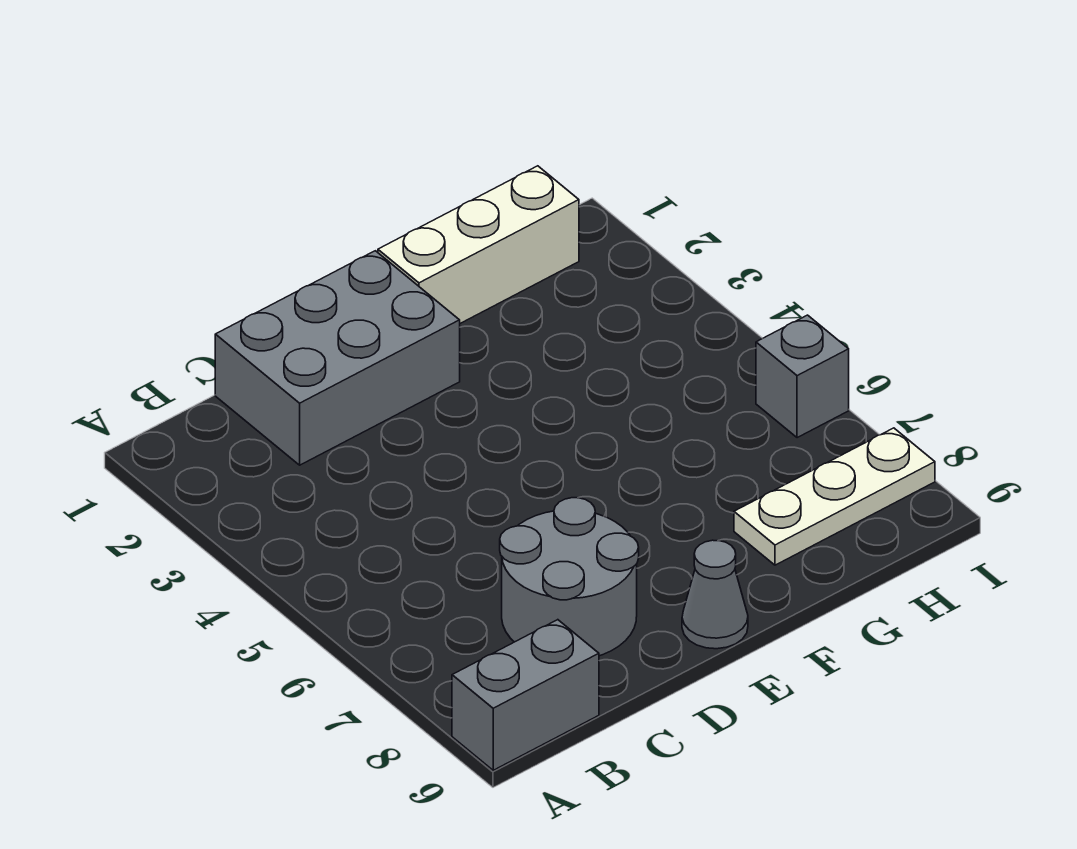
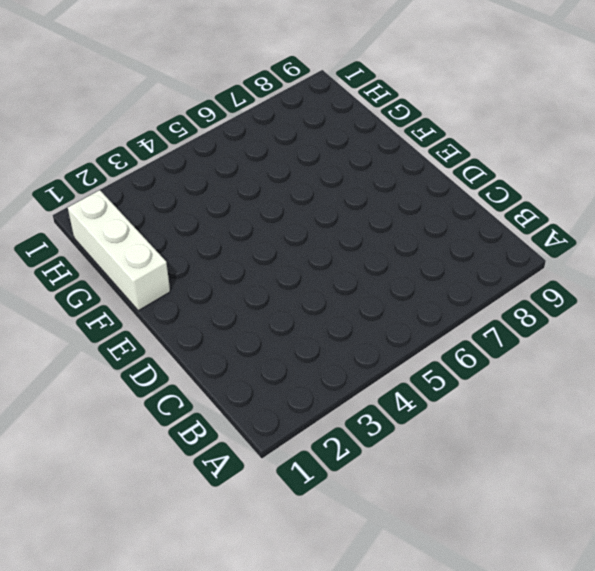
none -> grey 1x2 brick [452,620,599,770]
none -> grey 2x3 brick [215,251,460,465]

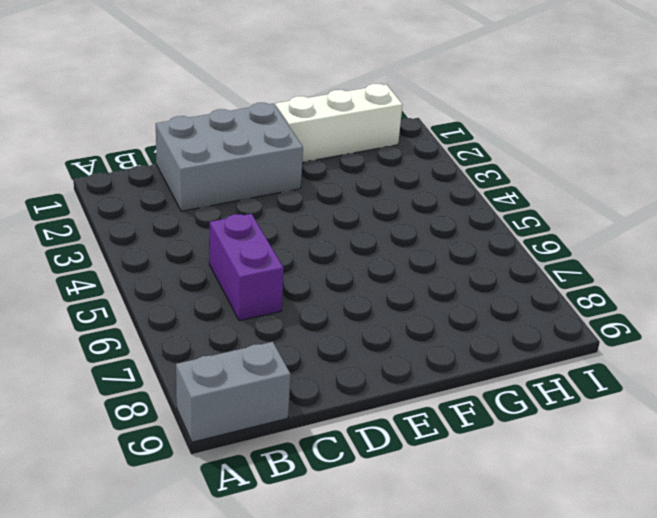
purple 1x2 brick [209,214,284,321] -> none
none -> grey 2x2 round brick [500,498,639,656]
none -> grey 1x1 cone [682,540,748,649]

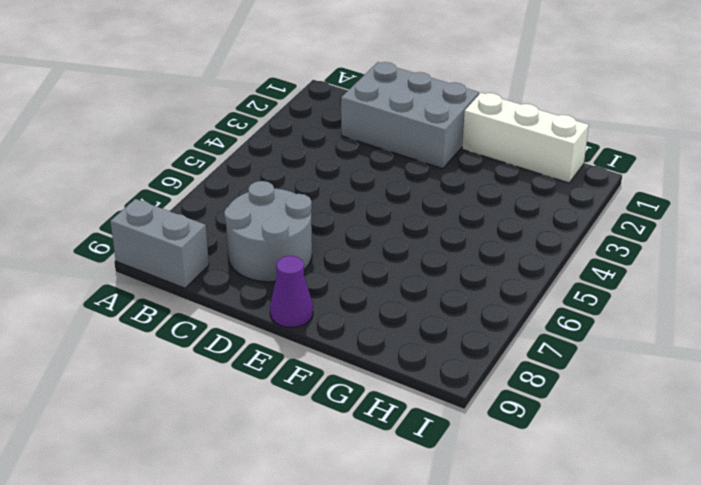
purple 1x1 cone [270,256,313,327] -> grey 1x1 cone [682,540,748,649]
none -> white 1x3 plate [734,428,935,565]
none -> grey 1x1 brick [756,315,849,438]

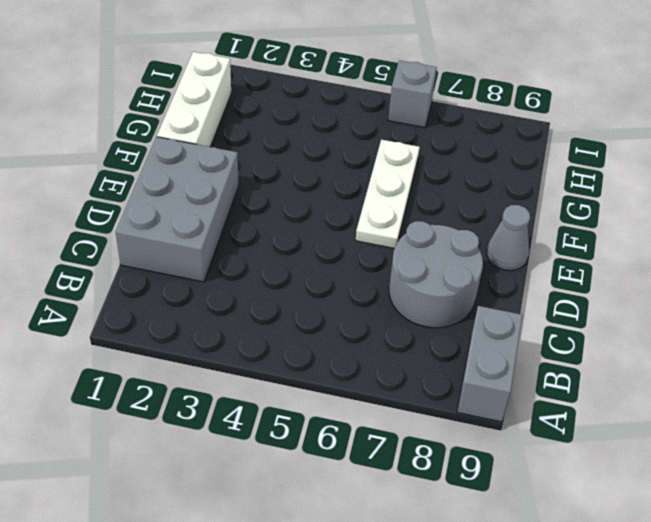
white 1x3 plate [356,140,420,249] -> white 1x3 plate moved to [734,428,935,565]

